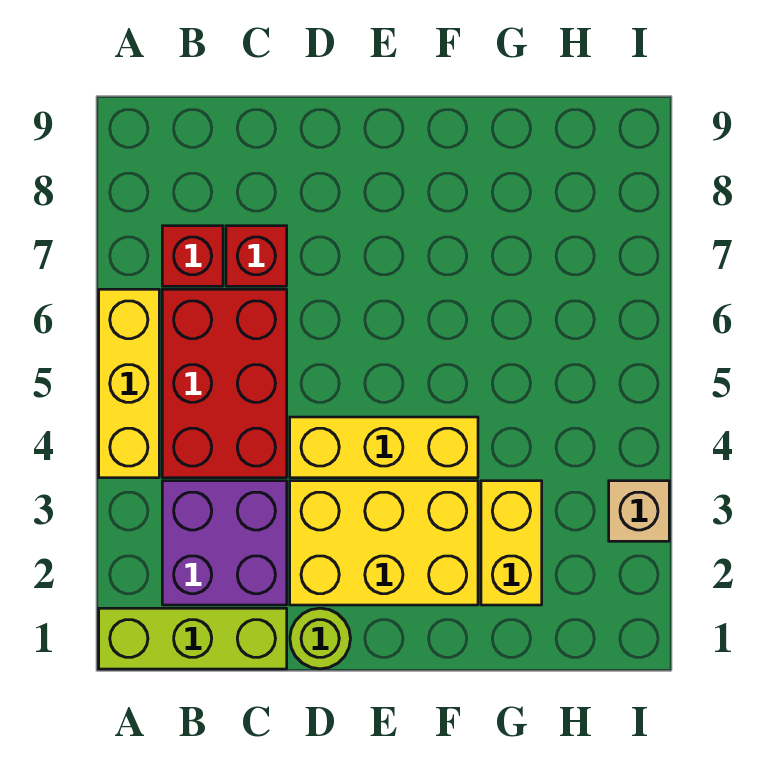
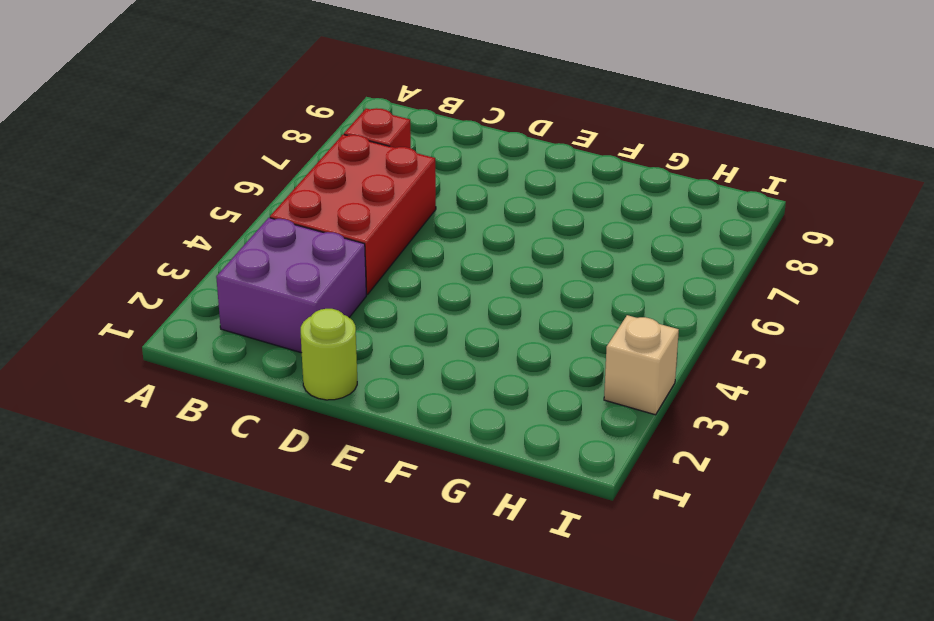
none -> lime 1x3 brick [99,608,287,669]
none -> yellow 1x3 brick [99,289,159,478]

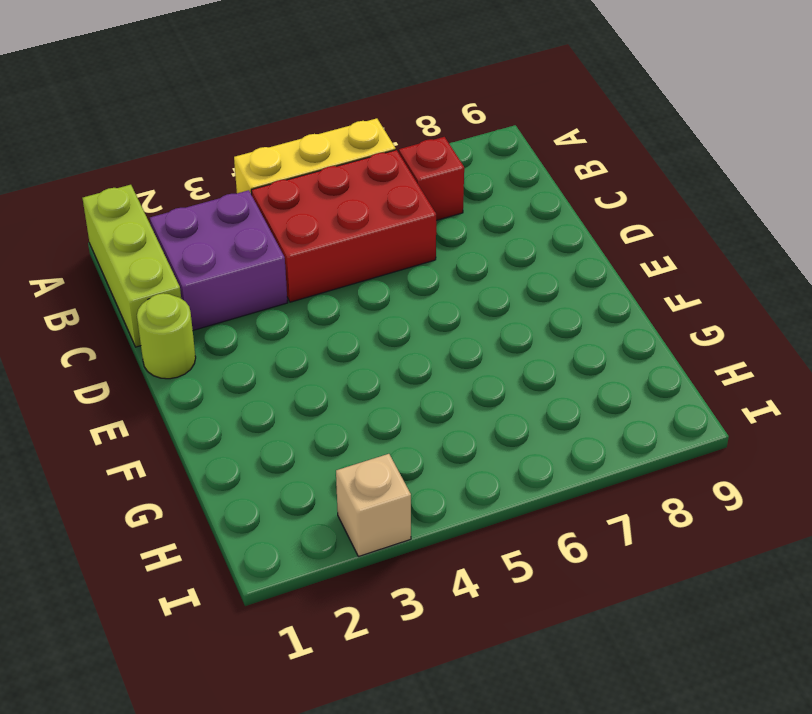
none -> red 1x1 brick [226,226,287,286]
none -> yellow 2x3 brick [290,481,478,605]

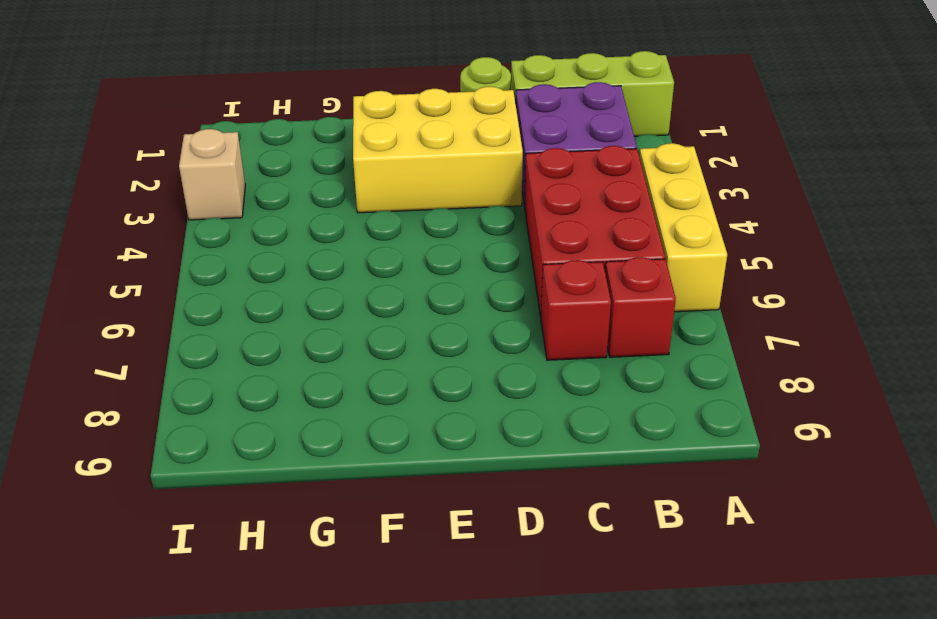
none -> yellow 1x3 brick [290,417,478,478]
none -> yellow 1x2 brick [481,481,542,605]

